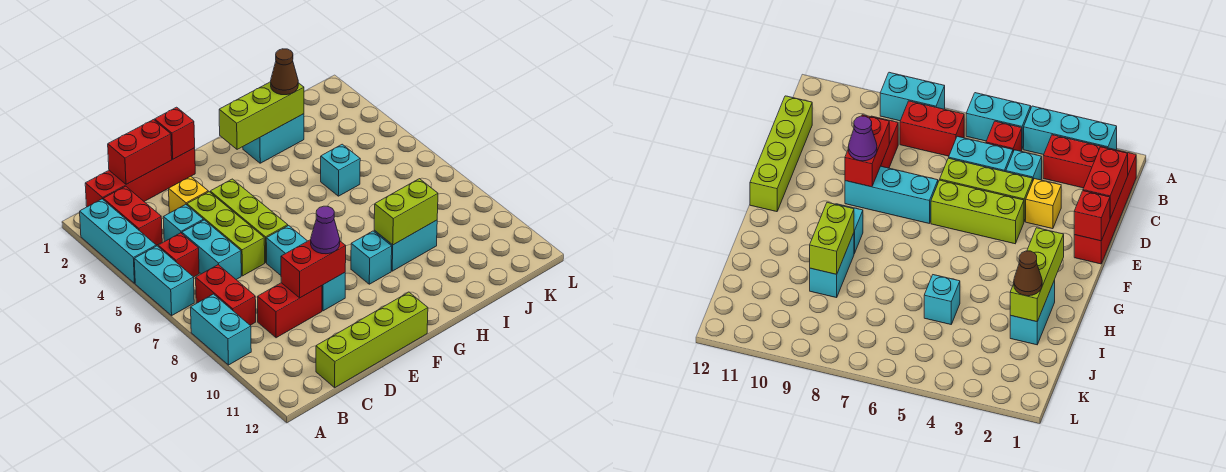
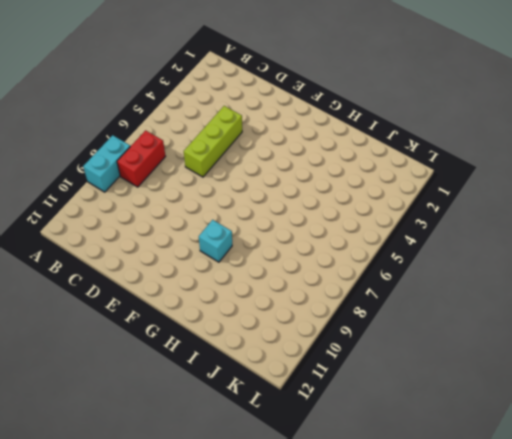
none -> cyan 1x3 brick [80,199,156,283]
none -> cyan 1x2 brick [134,246,194,315]
none -> red 1x4 brick [85,148,195,207]

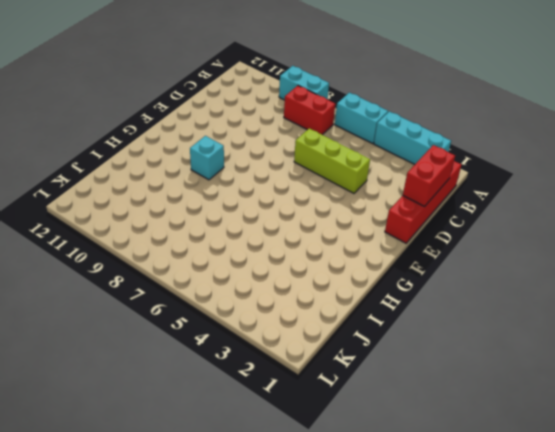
none -> red 1x2 brick [103,186,162,246]
none -> red 1x1 brick [158,233,199,277]
none -> cyan 1x1 brick [163,204,203,242]

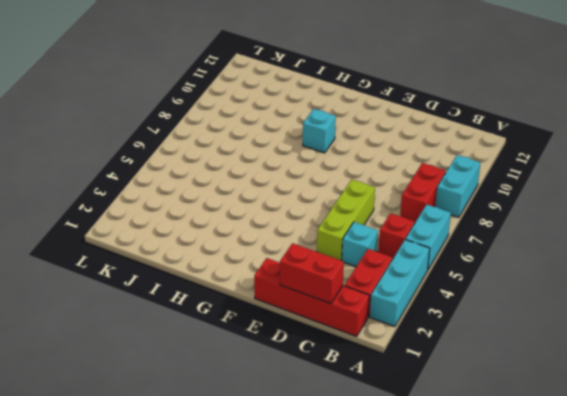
none -> cyan 1x2 brick [182,220,241,279]
none -> red 1x2 brick [258,283,322,338]
none -> lime 1x4 brick [316,292,428,387]

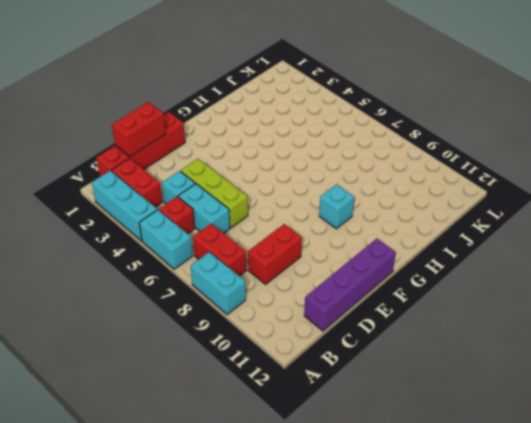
purple 1x4 brick [304,239,396,331] -> lime 1x4 brick [316,292,428,387]
none -> yellow 1x1 brick [169,176,208,213]
none -> lime 1x3 brick [210,179,288,263]
none -> cyan 1x3 brick [266,226,345,311]

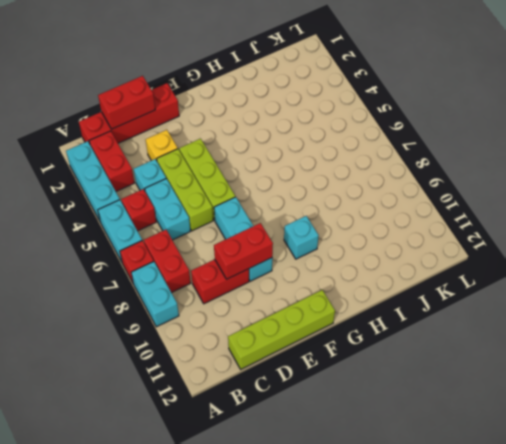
red 1x1 brick [120,240,154,284] -> red 1x1 brick moved to [155,107,195,159]
none -> cyan 1x2 brick [243,114,304,163]
none -> cyan 1x2 brick [374,220,437,271]
none -> cyan 1x1 brick [321,144,360,196]

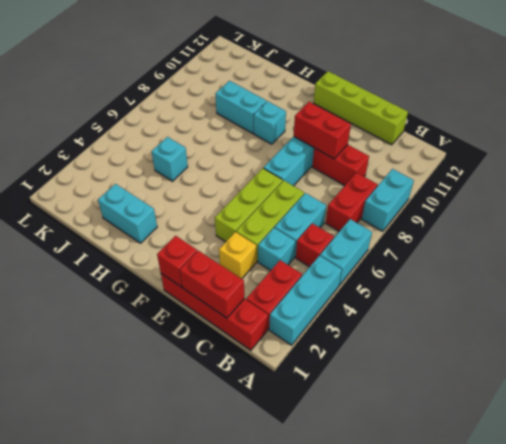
none -> lime 1x3 brick [219,82,304,149]
none -> lime 1x2 brick [374,179,438,245]
none -> purple 1x1 cone [311,206,340,254]

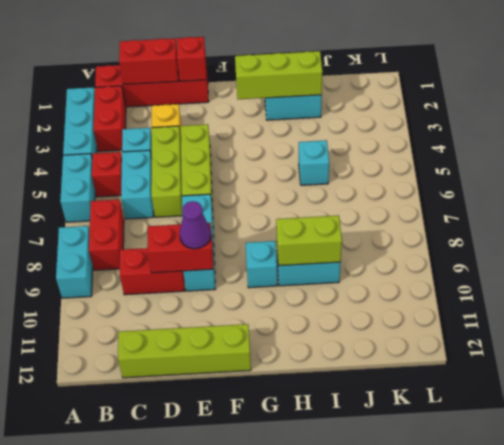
none -> brown 1x1 cone [271,49,298,95]

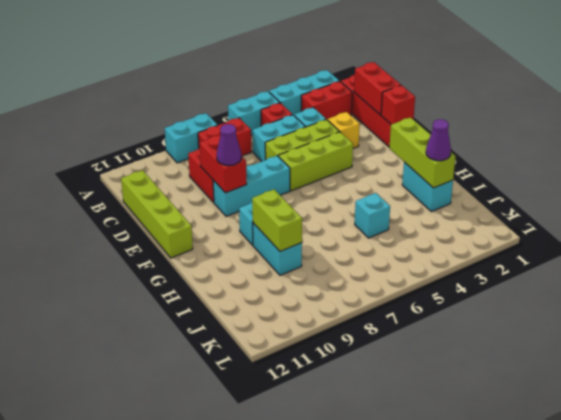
purple 1x1 cone [426,119,451,161] -> brown 1x1 cone [271,49,298,95]

